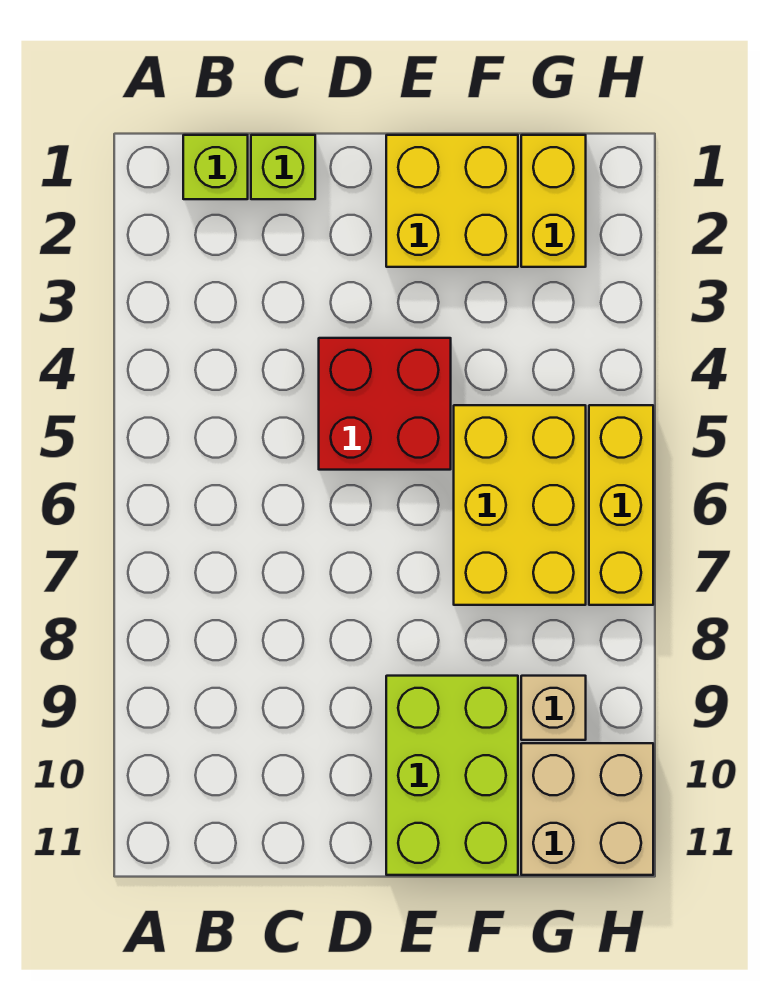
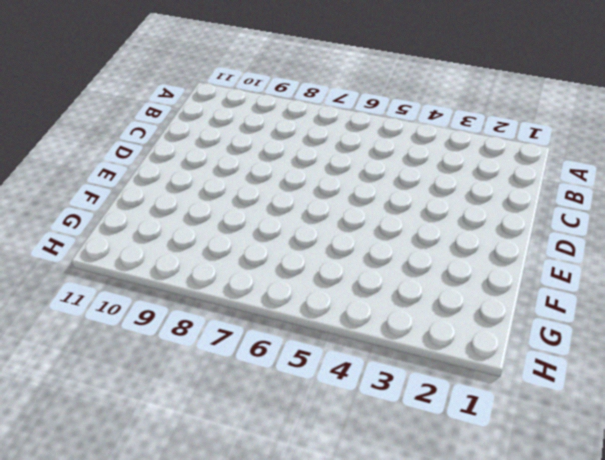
none -> lime 1x1 brick [183,135,248,199]
none -> lime 1x1 brick [251,135,315,199]

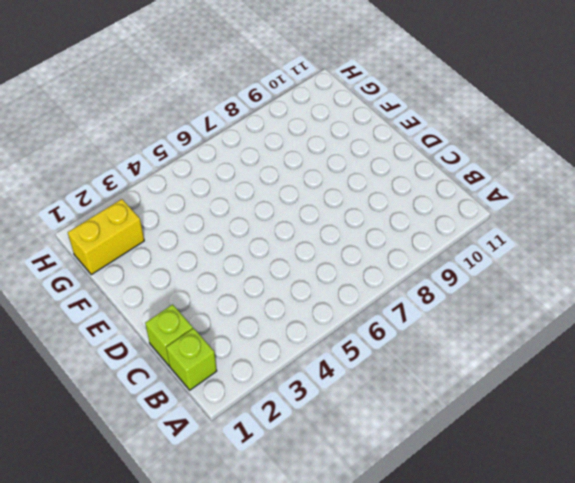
none -> red 2x2 brick [319,338,451,470]
none -> yellow 2x2 brick [386,135,518,267]

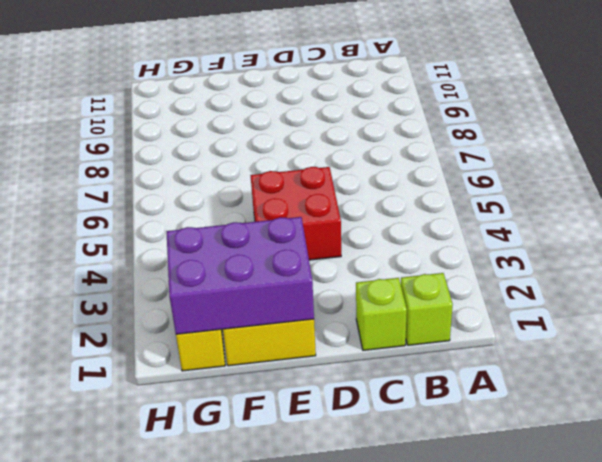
purple 2x3 brick [166,217,314,334] -> none
none -> lime 2x3 brick [386,676,518,875]
none -> yellow 2x3 brick [454,405,586,605]

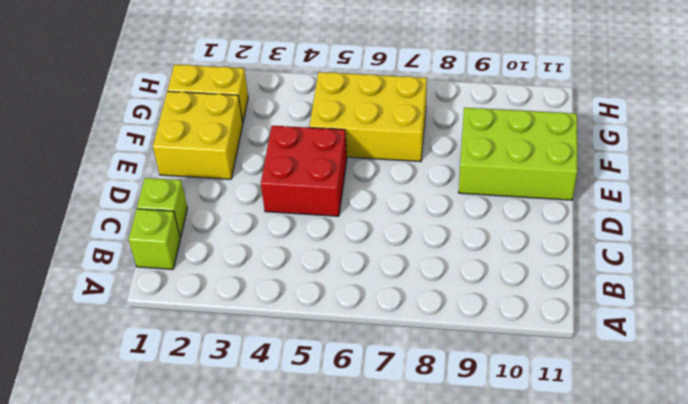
none -> tan 1x1 brick [521,676,586,740]
none -> tan 2x2 brick [521,743,653,875]

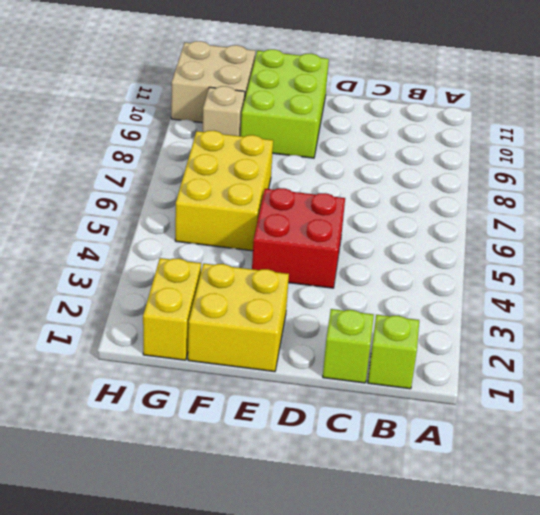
none -> yellow 1x3 brick [589,405,653,605]

